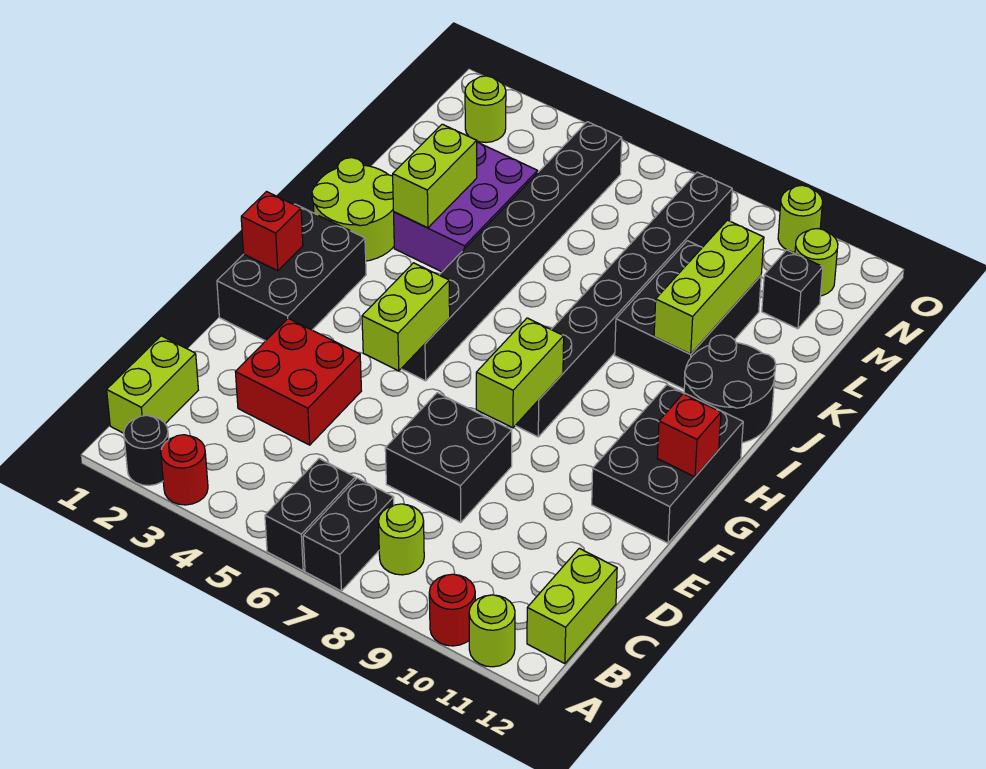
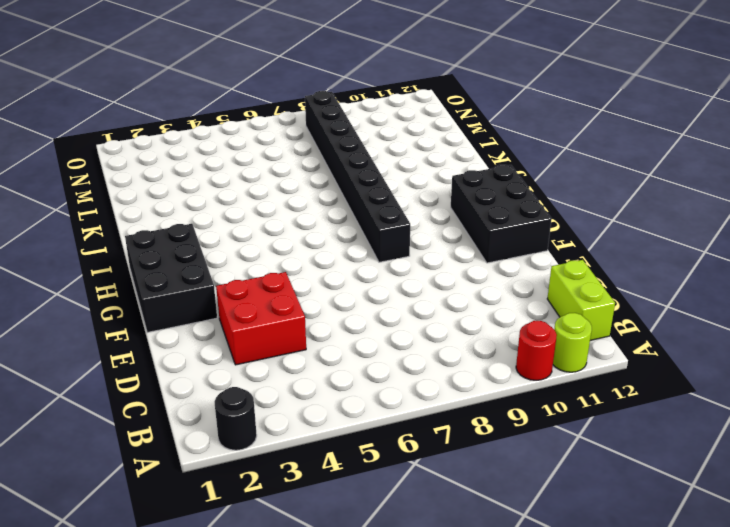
none -> red 1x1 round brick [161,435,208,505]
none -> black 1x2 brick [265,459,355,571]
none -> black 1x2 brick [303,478,394,591]

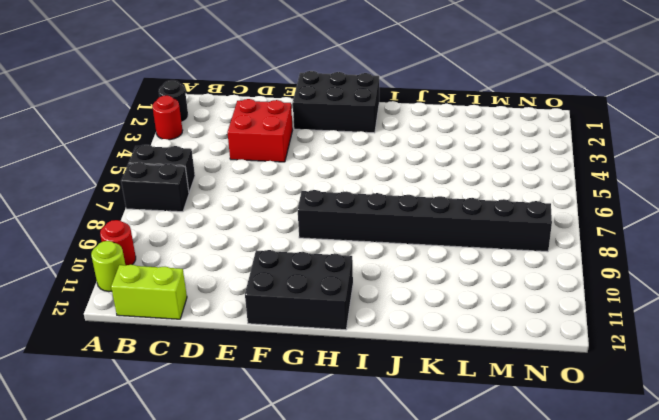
none -> lime 1x2 brick [107,336,198,433]
none -> lime 1x1 round brick [378,504,424,575]
none -> black 2x2 brick [385,393,512,522]

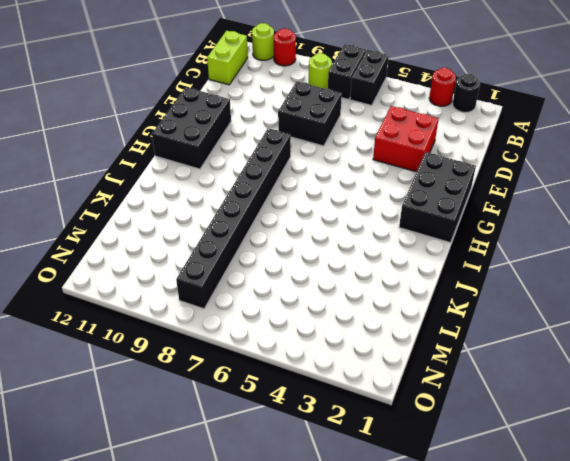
none -> lime 1x2 brick [107,336,198,433]
none -> black 1x8 brick [401,122,622,381]
none -> lime 2x2 round brick [312,158,394,261]

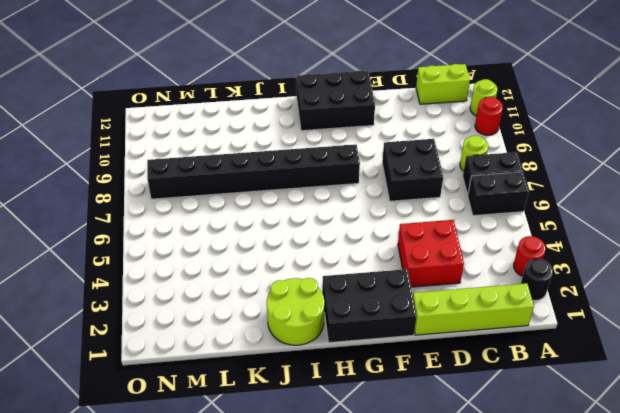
lime 1x4 brick [413,283,534,335] -> lime 1x2 brick [107,336,198,433]
none -> black 1x8 brick [401,122,622,381]
none -> black 2x2 round brick [684,335,776,443]
none -> purple 2x3 brick [394,142,538,272]

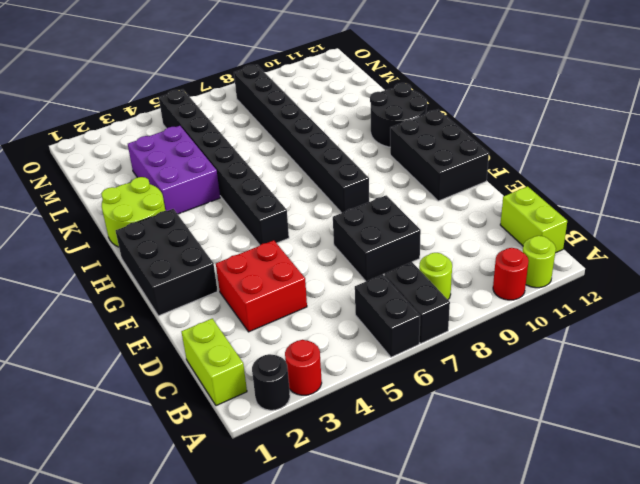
none -> black 2x3 brick [615,241,761,389]
none -> black 1x1 brick [762,250,823,329]
none -> lime 1x1 round brick [465,76,506,142]

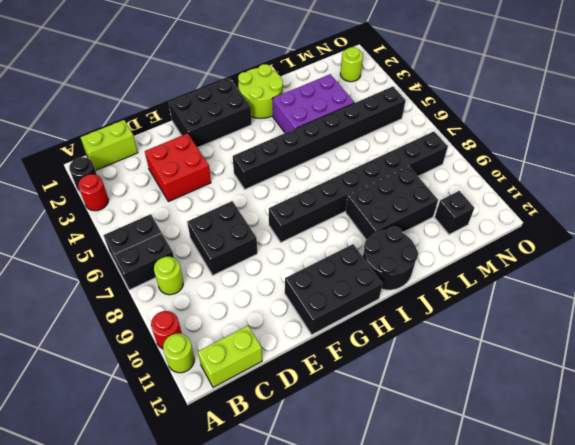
none -> lime 1x1 round brick [795,229,838,296]
none -> lime 1x1 round brick [778,185,823,253]
none -> lime 1x2 brick [362,263,450,371]

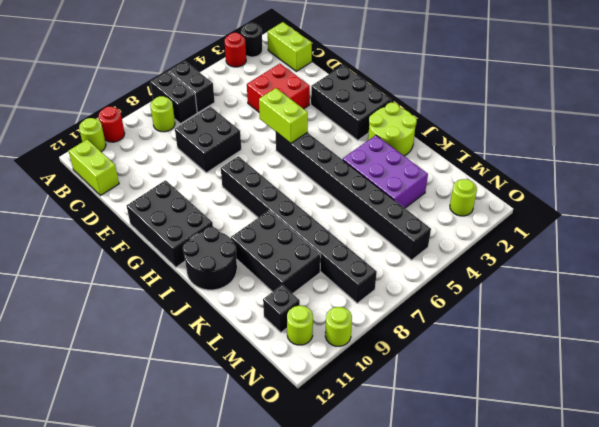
none -> lime 1x2 brick [476,318,564,428]
none -> red 1x1 brick [241,192,303,271]
none -> red 1x1 brick [657,394,721,477]

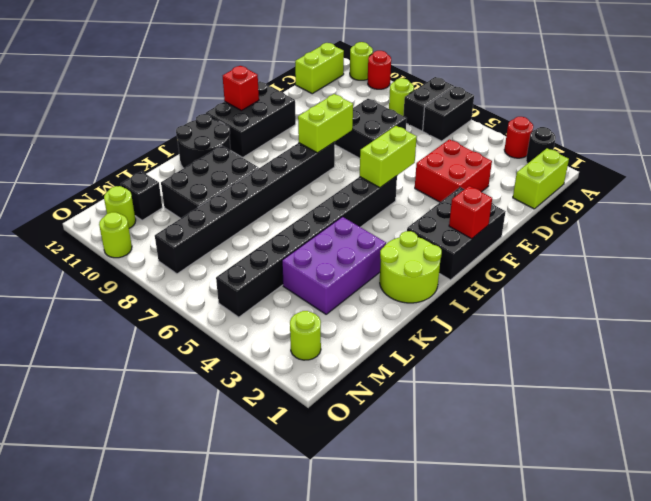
none -> lime 1x2 brick [393,124,477,228]
none -> lime 1x3 brick [654,220,764,354]

